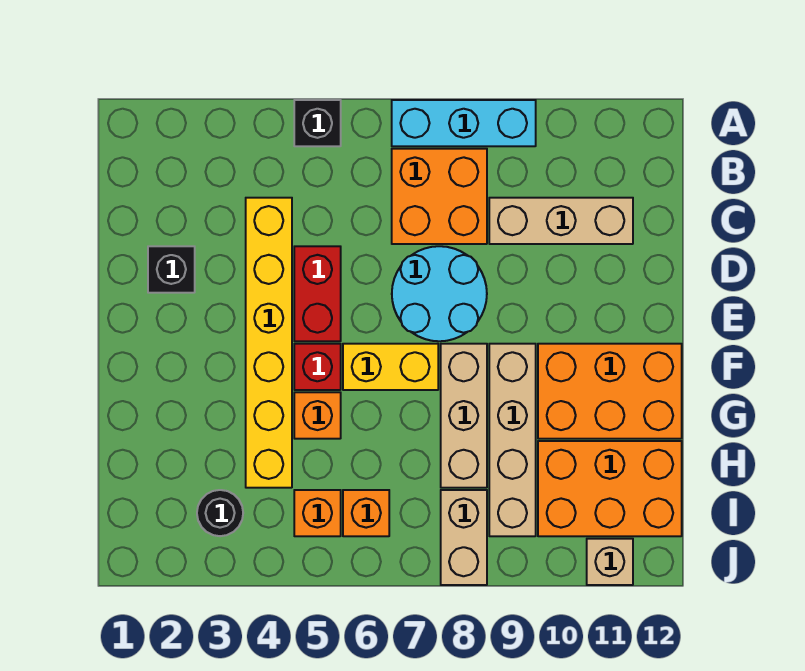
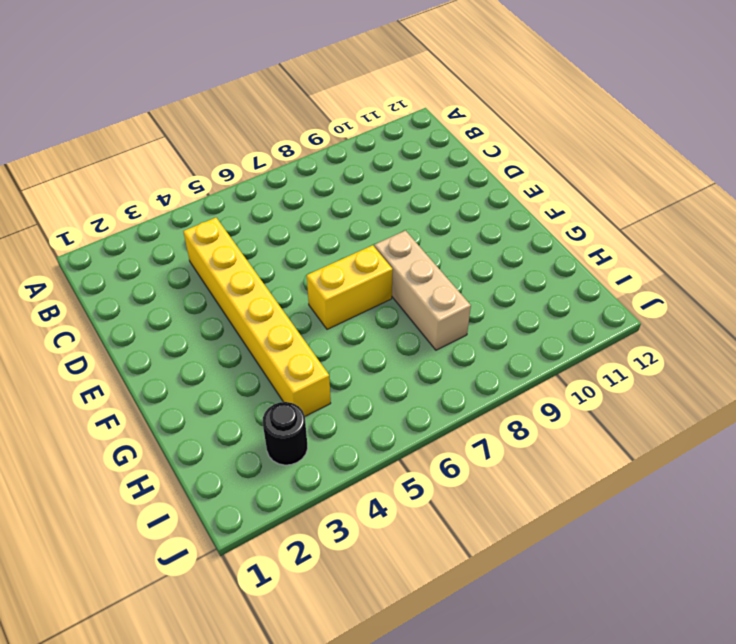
none -> black 1x1 brick [294,100,341,146]
none -> cyan 1x3 brick [392,100,536,146]
none -> orange 2x2 brick [392,149,487,244]

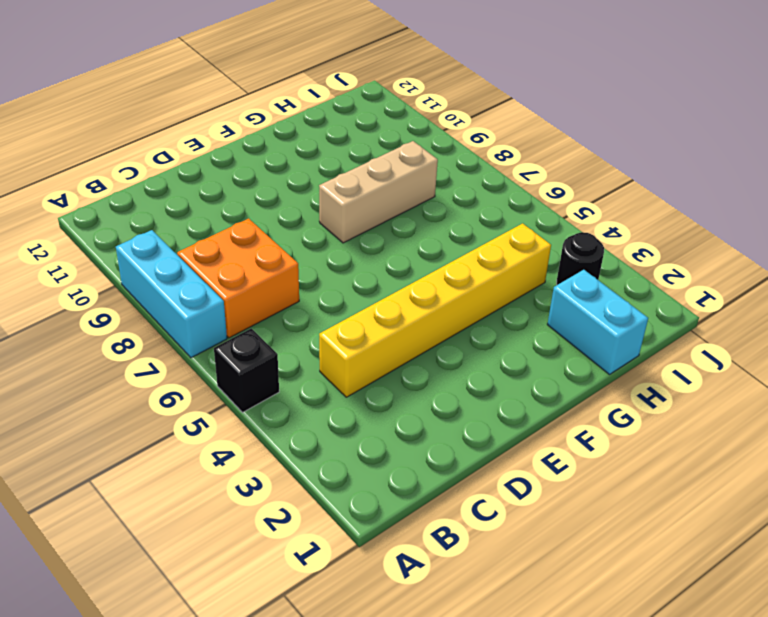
cyan 1x2 brick [547,270,648,374] -> none
none -> tan 1x3 brick [489,198,633,244]
none -> black 1x1 brick [148,246,195,293]
none -> red 1x2 brick [294,246,341,341]

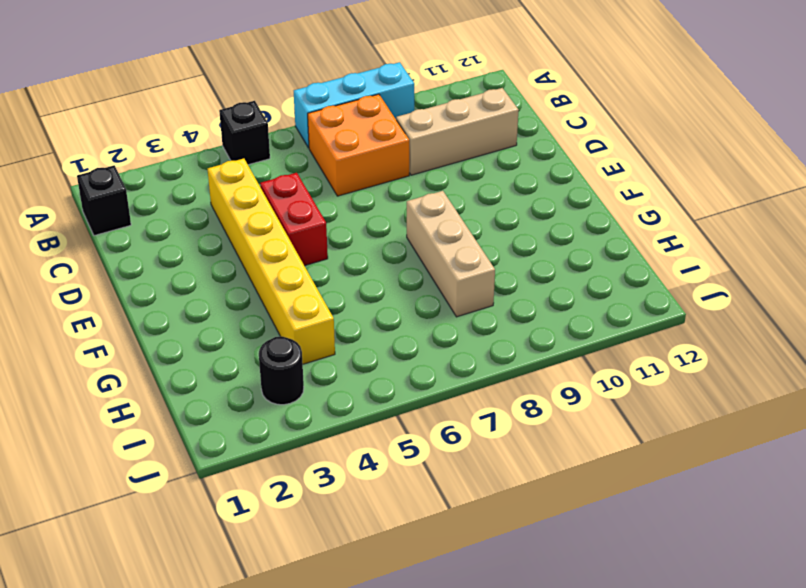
black 1x1 brick [77,165,131,236] -> black 1x1 brick moved to [148,246,195,293]
none -> cyan 2x2 round brick [392,246,487,341]
none -> red 1x1 brick [294,344,341,390]
none -> yellow 1x2 brick [343,344,438,390]

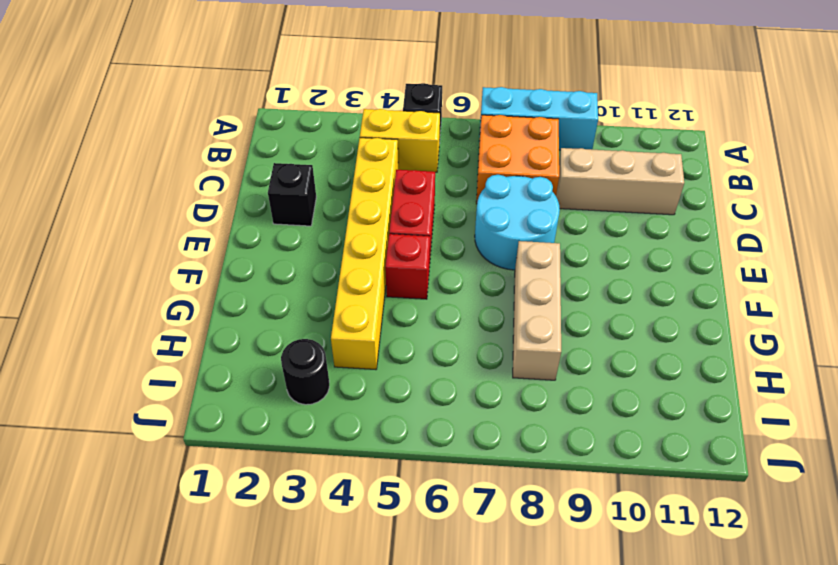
yellow 1x2 brick [360,109,440,172] -> yellow 1x2 brick moved to [343,344,438,390]
none -> tan 1x4 brick [489,344,536,536]
none -> orange 2x3 brick [538,344,682,439]
none -> orange 1x1 brick [294,392,341,439]

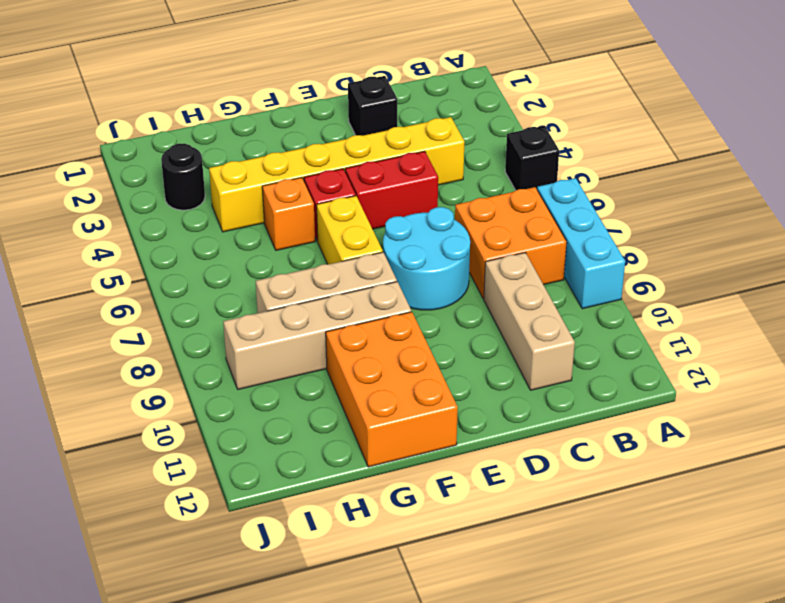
none -> orange 2x3 brick [538,441,682,536]
none -> orange 1x1 brick [294,490,341,536]
none -> orange 1x1 brick [343,490,389,536]

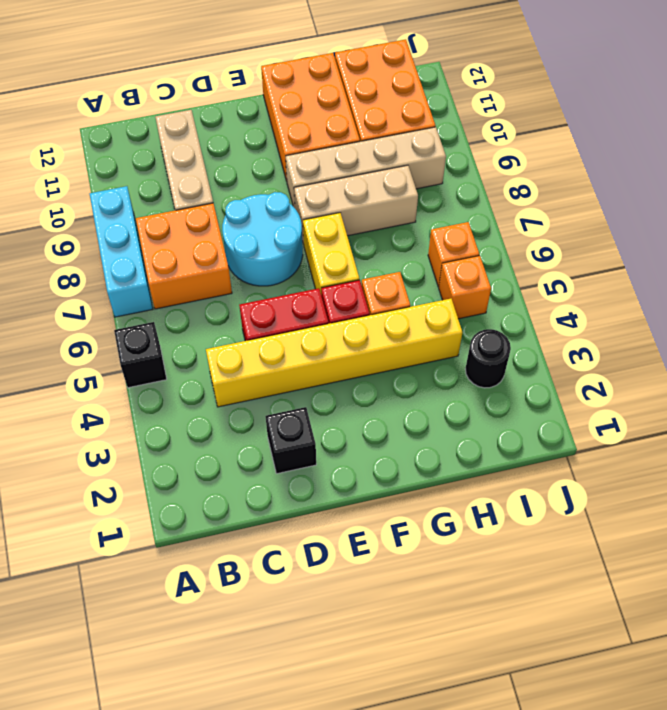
none -> tan 1x2 brick [441,490,487,585]
none -> tan 1x1 brick [587,539,633,585]

